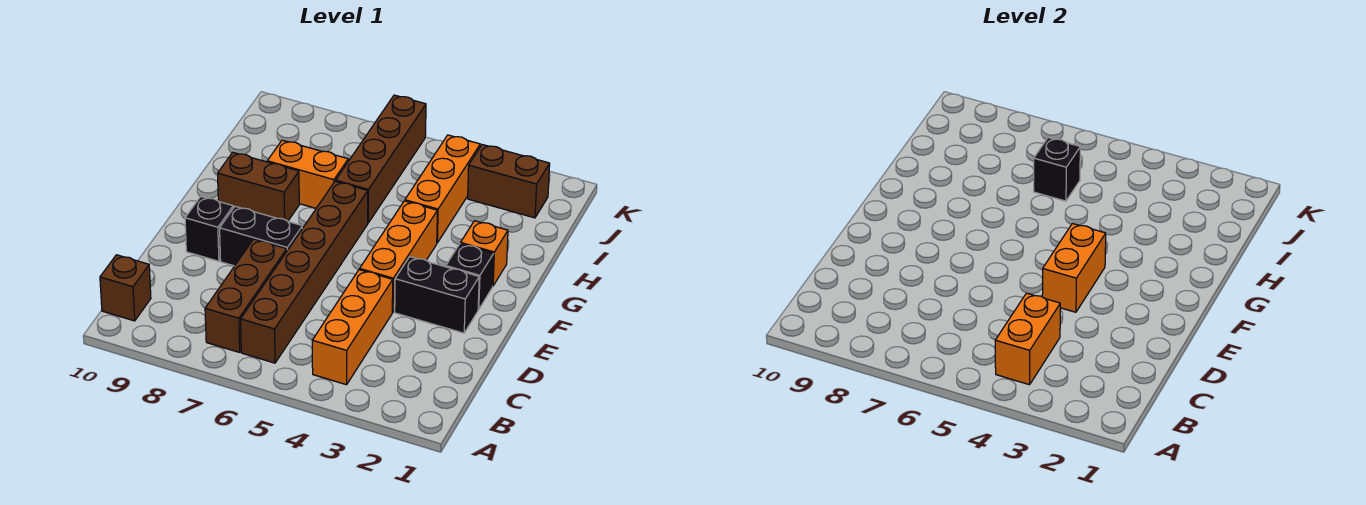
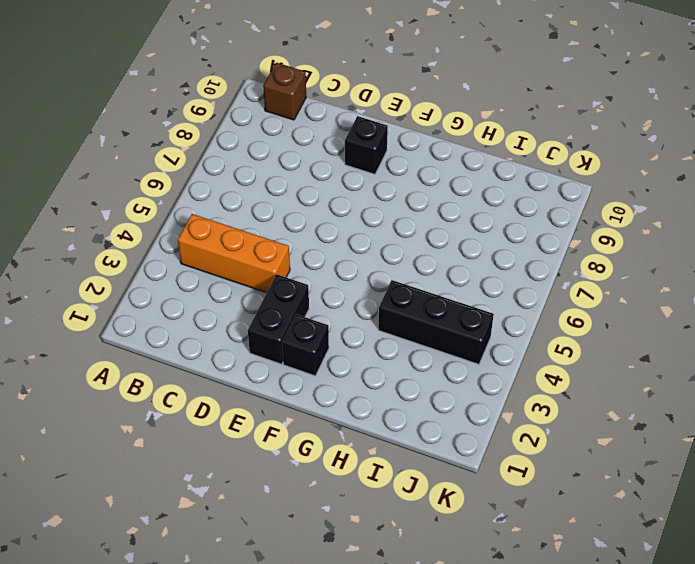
black 1x3 brick [378,280,494,364] -> orange 1x3 brick [405,135,480,243]
none -> brown 1x6 brick [241,181,368,363]
none -> brown 1x3 brick [205,239,287,352]
none -> orange 1x3 brick [360,201,437,312]

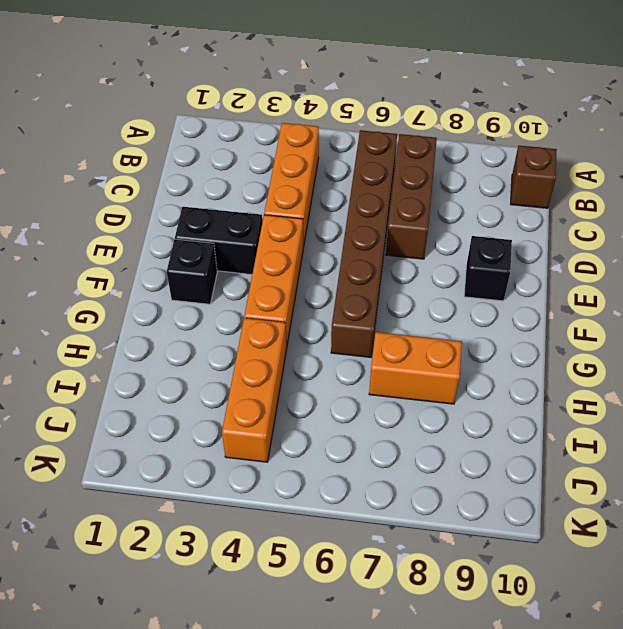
none -> black 1x2 brick [220,206,302,266]
none -> orange 1x1 brick [461,221,508,286]
none -> brown 1x2 brick [218,153,299,221]

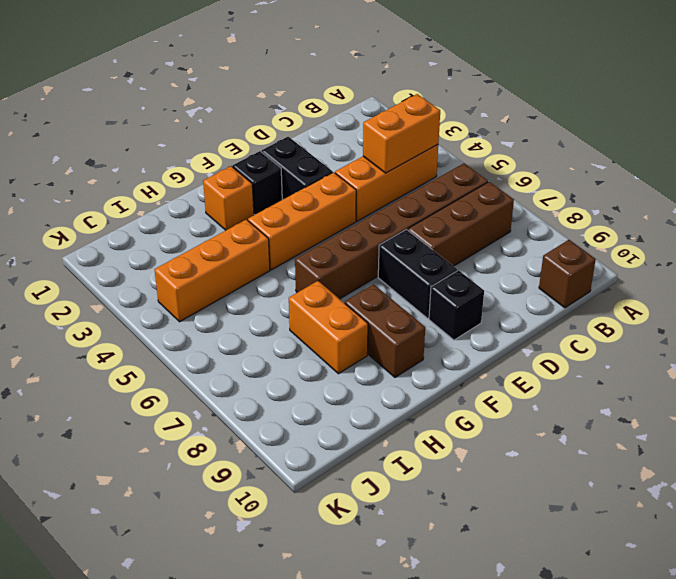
none -> brown 1x4 brick [336,95,426,223]
none -> brown 1x2 brick [468,145,550,218]
none -> orange 1x2 brick [1042,224,1106,312]

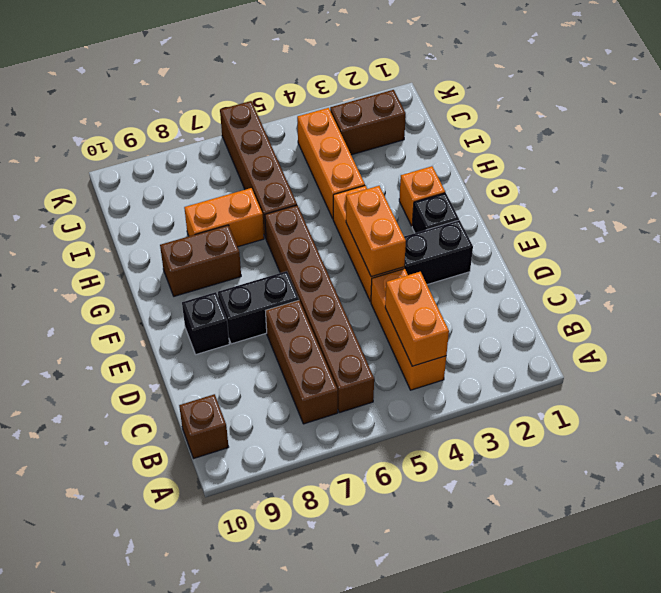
none -> black 1x1 brick [1034,138,1080,201]

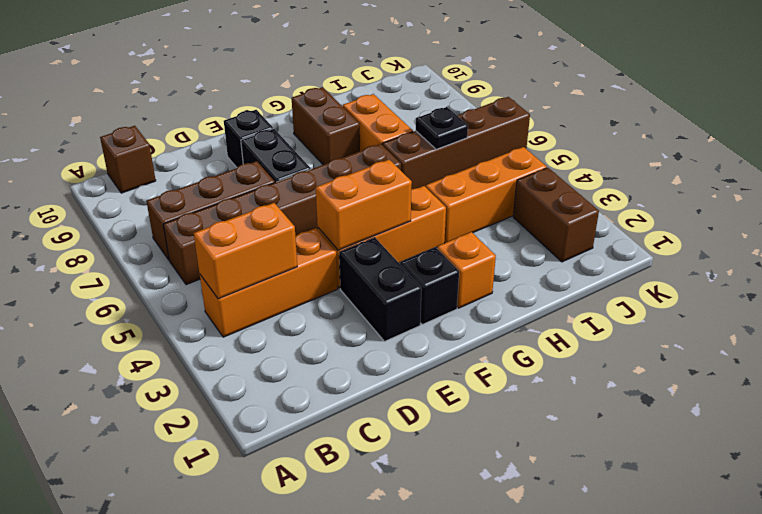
black 1x1 plate [416,107,468,149] -> black 1x1 brick [1034,138,1080,201]

